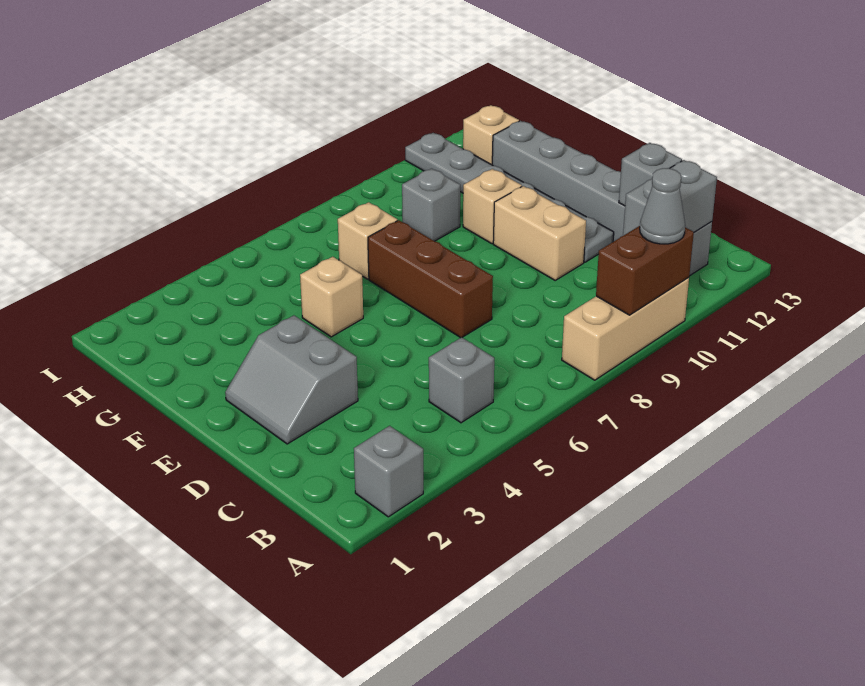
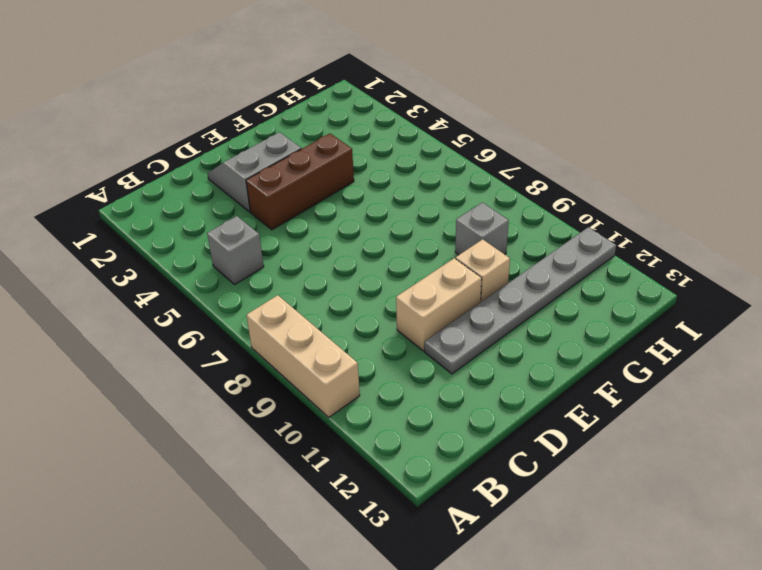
brown 1x3 brick [246,134,354,230] -> brown 1x3 brick moved to [368,220,493,338]
none -> grey 1x1 brick [354,426,423,517]
none -> grey 1x6 brick [492,121,712,276]
none -> tan 1x1 brick [300,257,363,337]

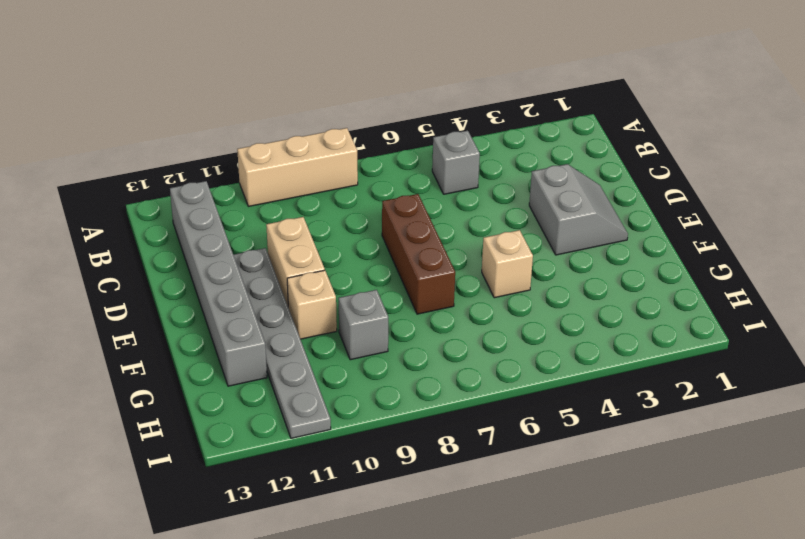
none -> grey 1x1 brick [354,426,423,517]
none -> tan 1x1 brick [338,202,397,279]
none -> tan 1x1 brick [463,105,519,165]

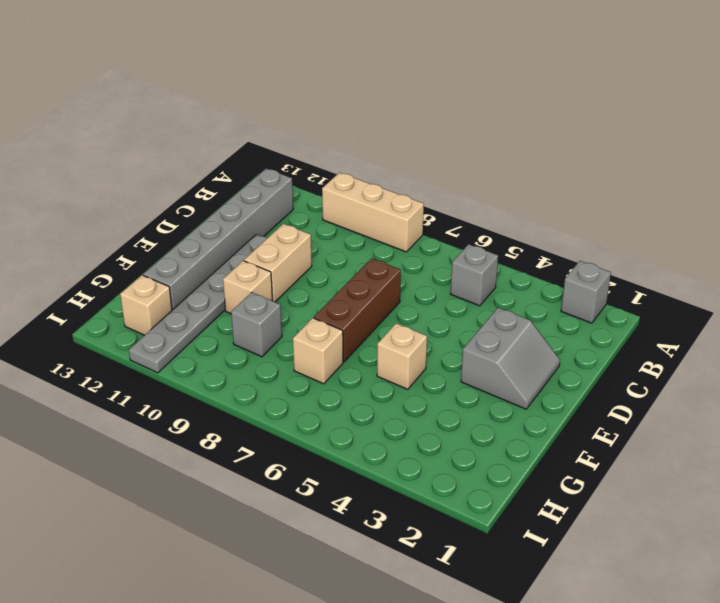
none -> brown 1x2 brick [596,226,694,315]
none -> grey 1x2 brick [623,160,717,236]
none -> grey 1x1 brick [619,143,682,206]

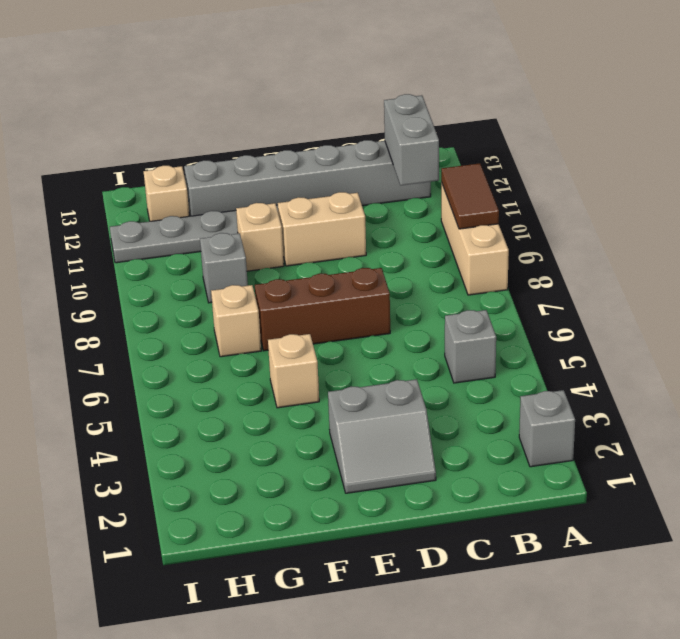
brown 1x2 tile [441,163,499,229] -> brown 1x2 brick [596,226,694,315]
none -> grey 1x1 brick [619,143,682,206]
none -> grey 1x1 cone [640,168,685,244]

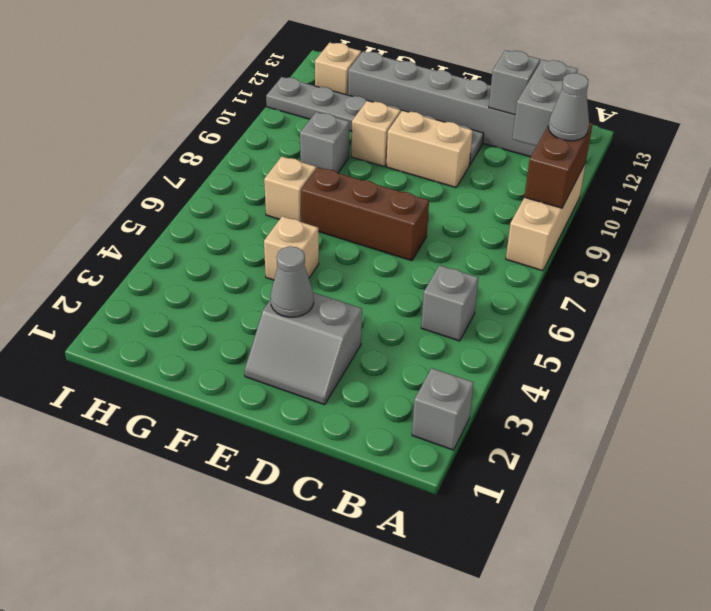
grey 1x1 cone [271,246,314,317] -> none

